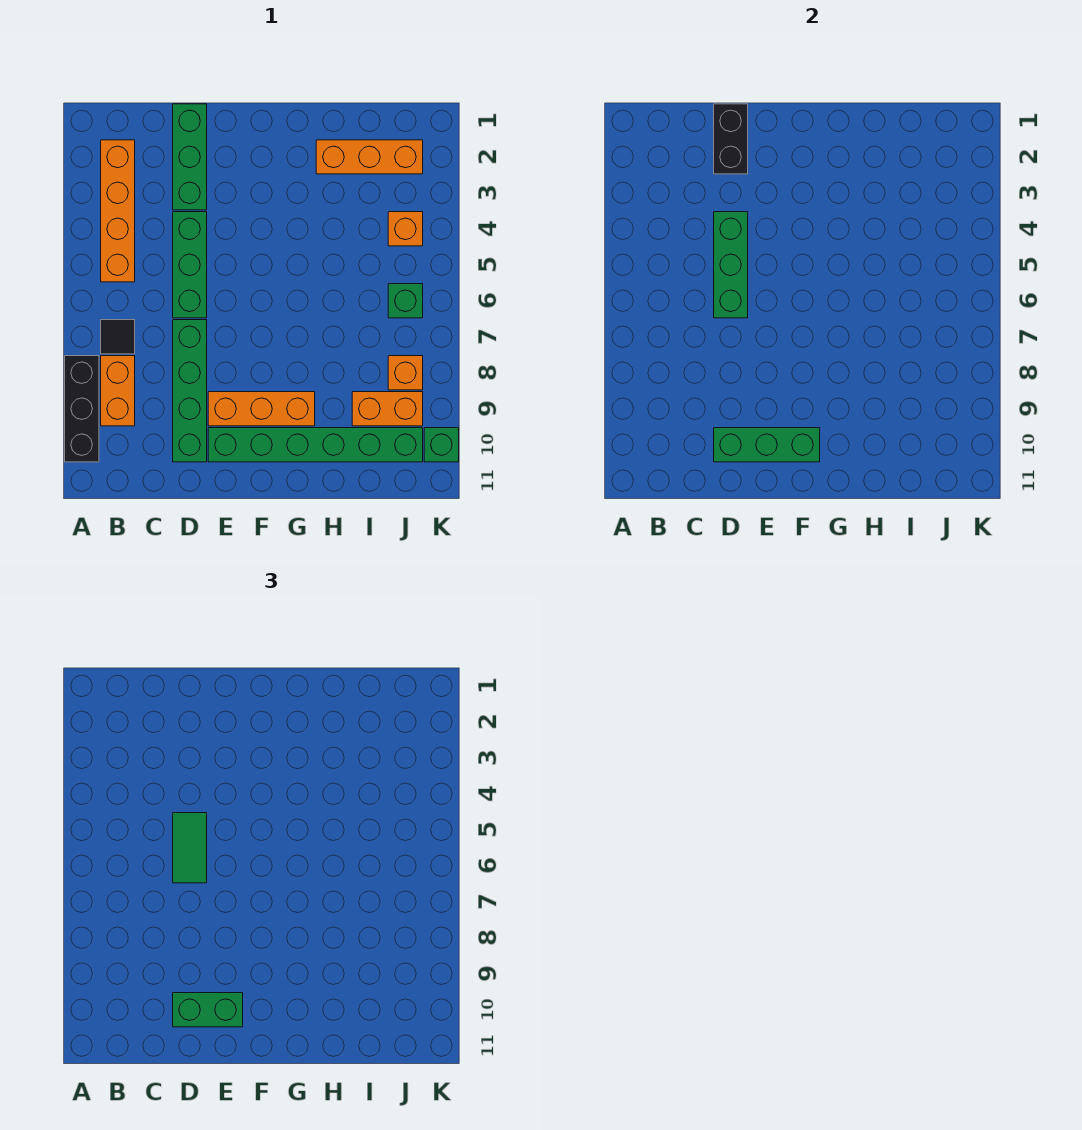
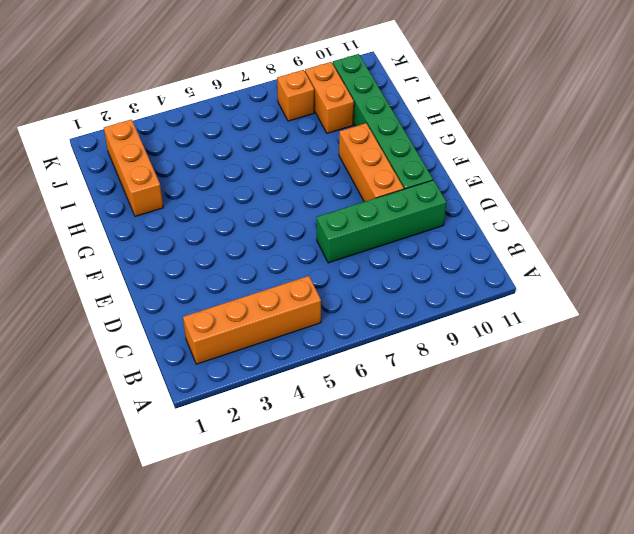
none -> black 1x3 brick [65,356,99,462]
none -> black 1x1 tile [101,320,135,354]
none -> orange 1x2 brick [101,356,135,426]

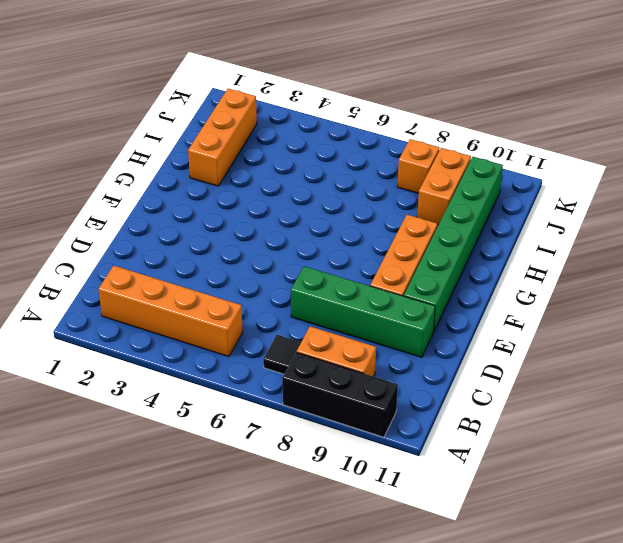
none -> green 1x3 brick [173,104,207,210]
none -> green 1x3 brick [173,212,207,318]
none -> orange 1x1 brick [388,212,423,246]

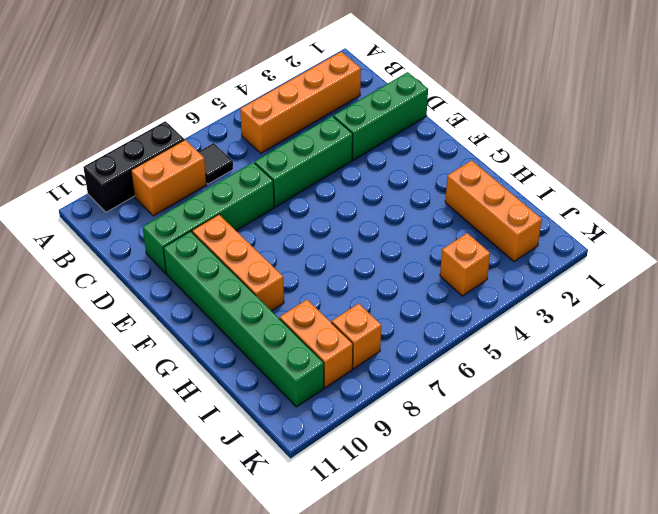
none -> green 1x1 brick [388,284,423,318]
none -> green 1x1 brick [424,428,459,462]
none -> black 1x2 brick [714,104,748,174]

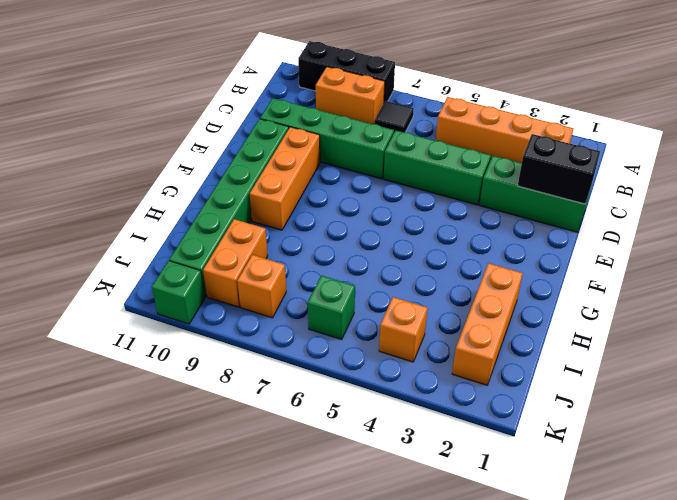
none -> green 1x3 brick [714,212,748,318]
none -> green 1x3 brick [714,428,820,462]
none -> green 1x2 tile [173,813,207,883]

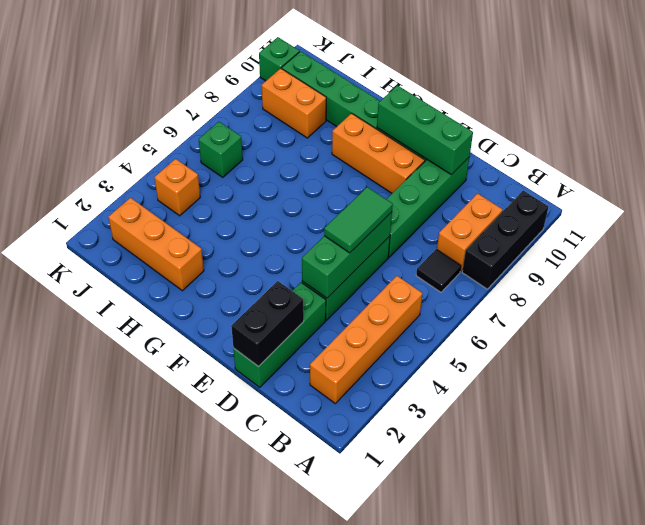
none -> orange 1x1 brick [388,356,423,390]
none -> green 1x2 brick [173,993,243,1027]

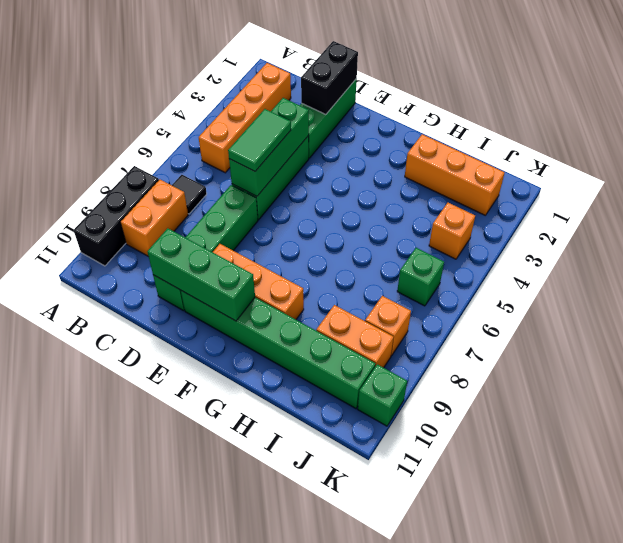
none -> green 1x2 brick [173,993,243,1027]

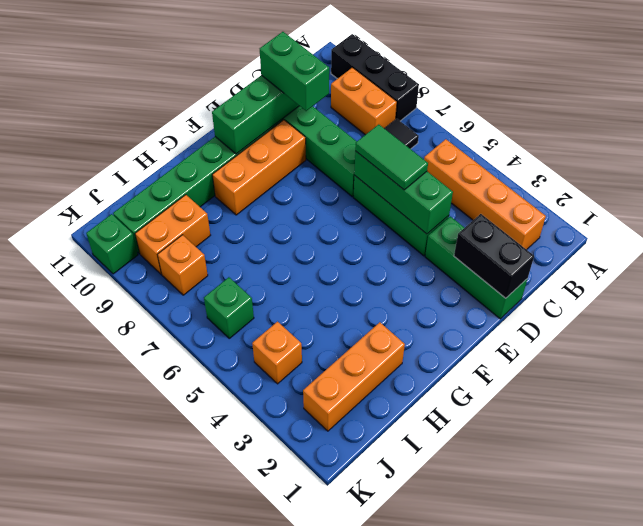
green 1x2 brick [260,32,329,111] -> green 1x2 brick turned to [173,993,243,1027]

